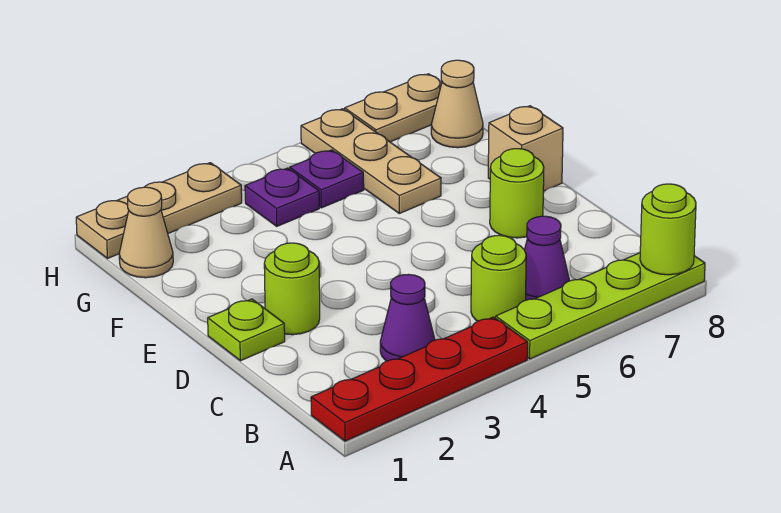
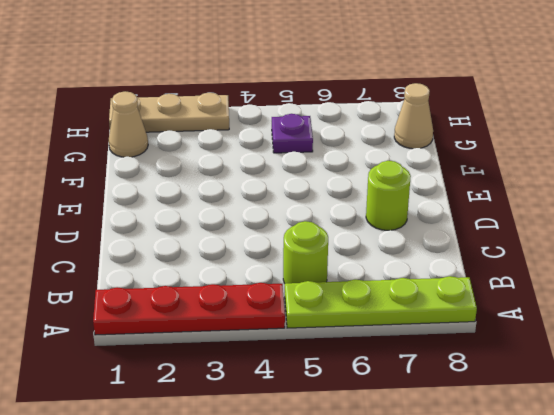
none -> purple 1x1 cone [380,274,435,361]
none -> purple 1x1 cone [524,216,570,300]
none -> lime 1x1 plate [208,299,285,361]

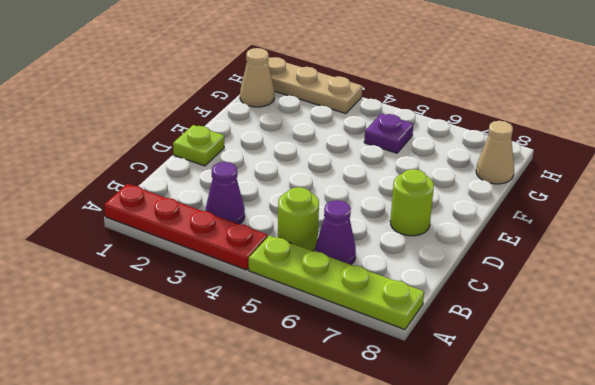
none -> lime 1x1 round brick [264,243,320,335]
none -> tan 1x1 brick [488,106,563,191]
none -> tan 1x3 plate [301,109,441,213]

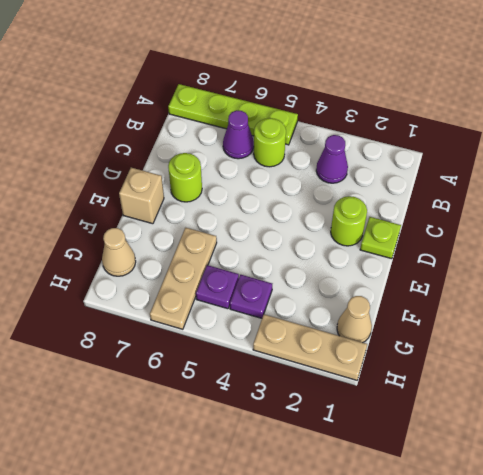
none -> red 1x4 plate [311,317,528,441]
none -> tan 1x2 plate [345,74,442,142]
none -> lime 1x1 round brick [640,184,696,275]

